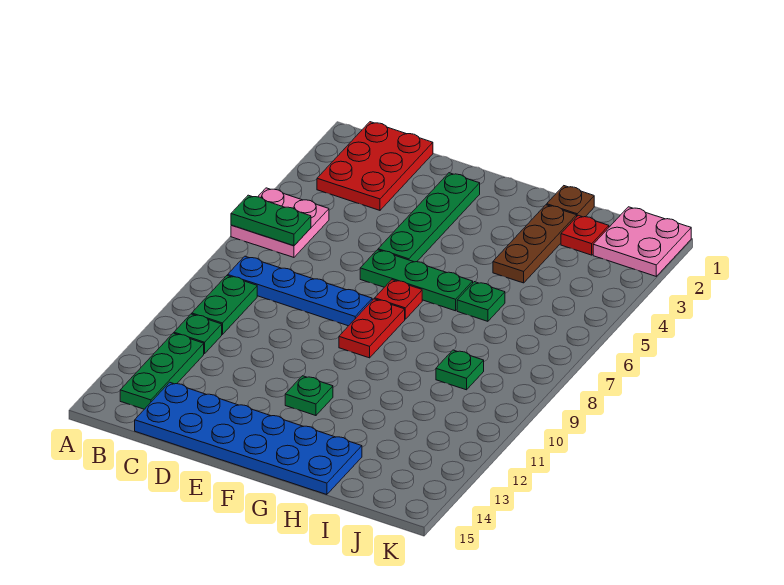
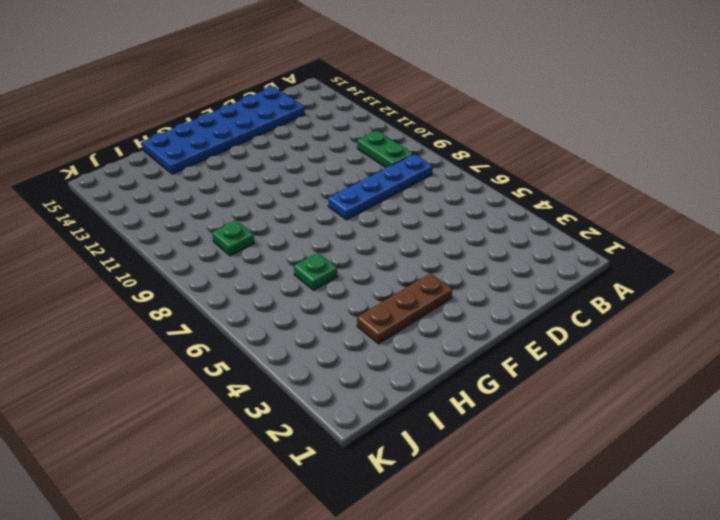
brown 1x3 plate [357,273,452,344] -> brown 1x3 plate turned to [493,205,577,283]
none -> pink 2x2 plate [231,188,329,257]
none -> red 2x3 plate [317,122,433,210]
none -> green 1x1 plate [174,314,222,354]

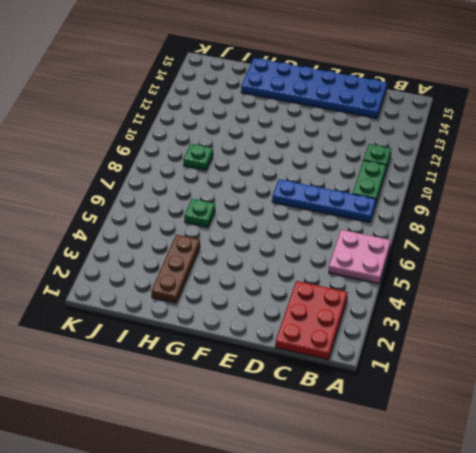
none -> green 1x3 plate [120,333,204,409]
none -> green 1x4 plate [378,173,480,262]
none -> green 1x3 plate [360,250,473,311]

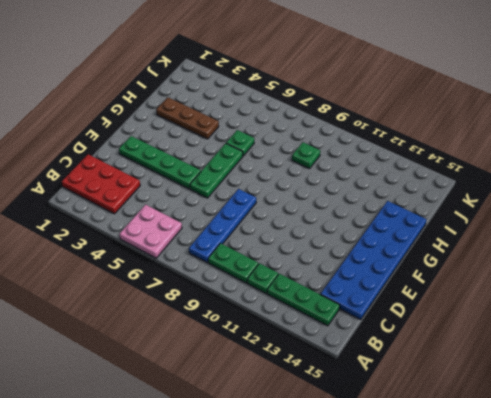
none -> red 1x1 plate [375,280,422,319]
none -> red 1x2 plate [339,299,405,358]
none -> green 1x1 plate [285,376,333,416]

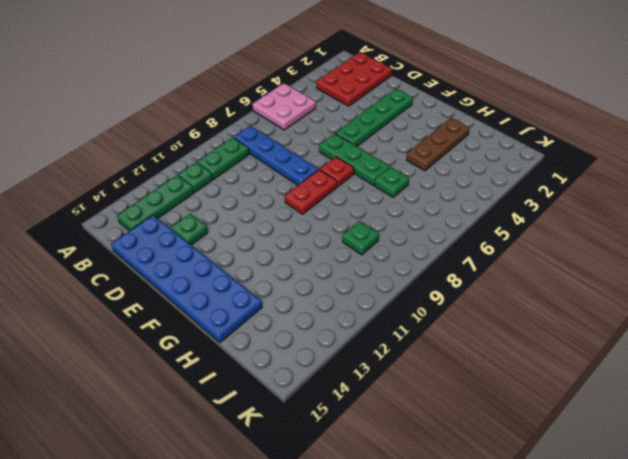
green 1x1 plate [171,214,208,245] -> green 1x1 plate moved to [285,376,333,416]
none -> brown 1x1 plate [547,186,594,217]
none -> red 1x1 plate [561,215,609,255]
none -> pink 2x2 plate [593,207,691,276]

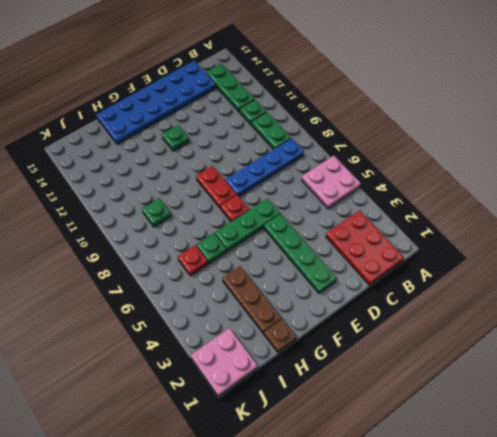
red 1x1 plate [178,245,208,276] -> red 1x1 plate moved to [561,215,609,255]
none -> green 1x2 plate [231,195,311,246]

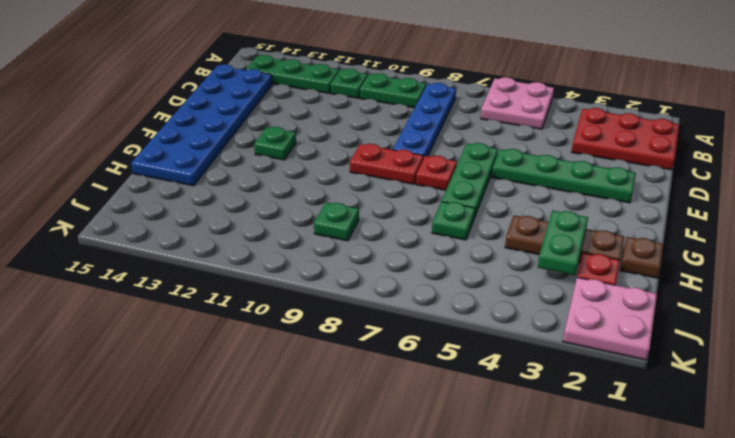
green 1x2 plate [538,210,588,275] -> green 1x2 plate moved to [231,195,311,246]

